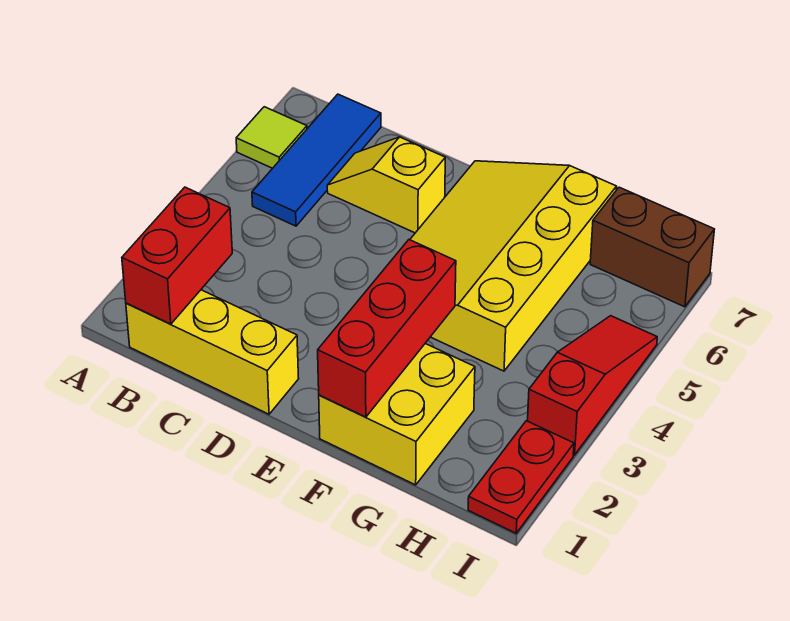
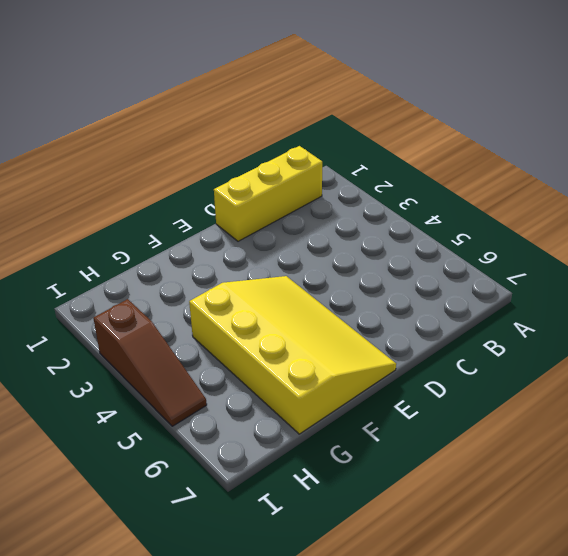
brown 1x3 slope [93,299,207,426] -> red 1x3 slope [528,316,657,455]
none -> lime 1x1 tile [236,107,307,168]
none -> blue 1x3 tile [252,94,381,226]

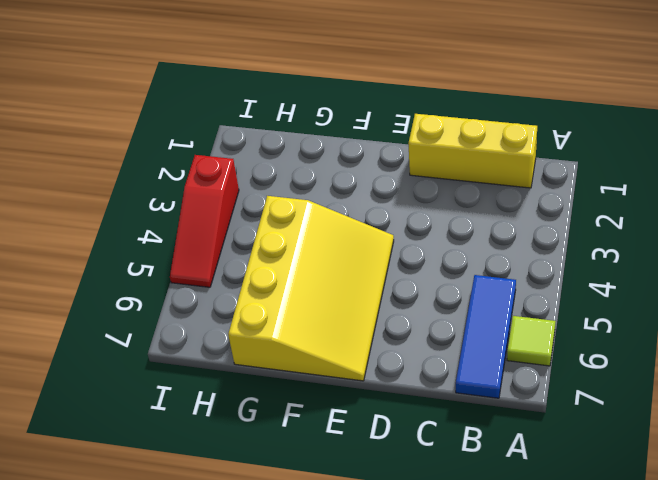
none -> yellow 1x2 slope [327,137,445,233]
none -> yellow 2x2 brick [319,344,475,485]

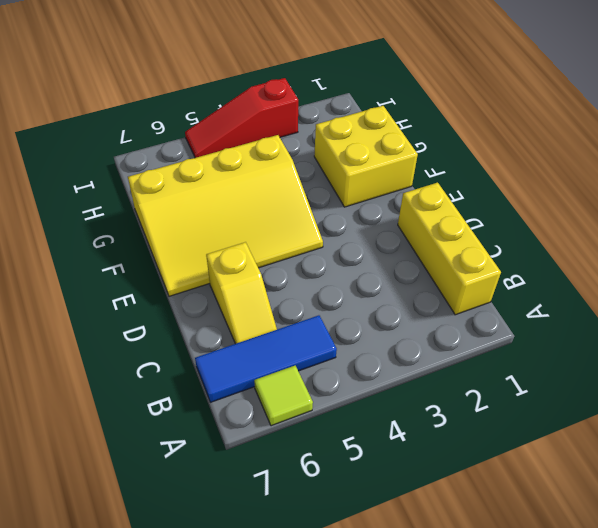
none -> brown 1x2 brick [590,187,714,307]
none -> red 1x2 plate [468,421,574,533]

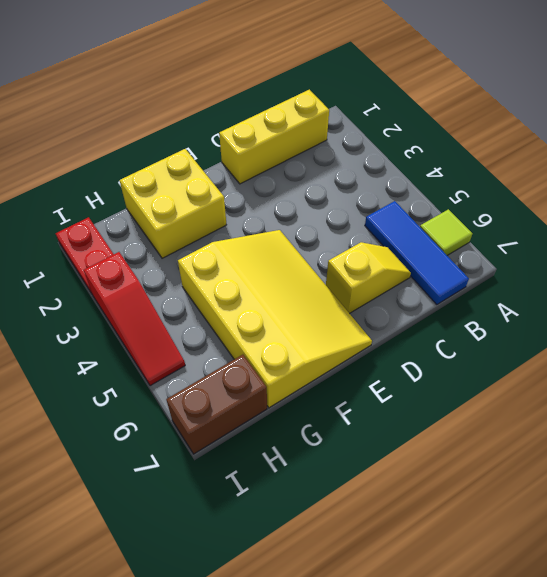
none -> red 1x2 brick [122,187,232,324]
none -> red 1x3 brick [318,240,456,417]

